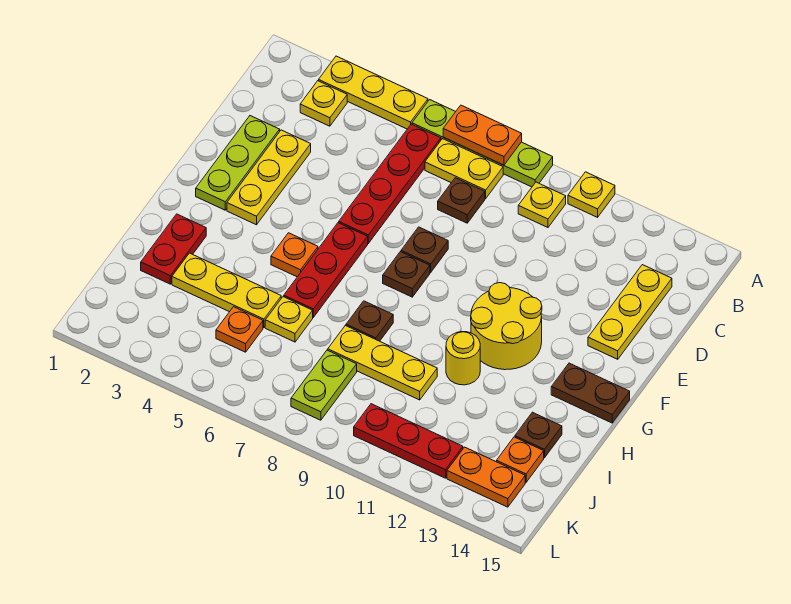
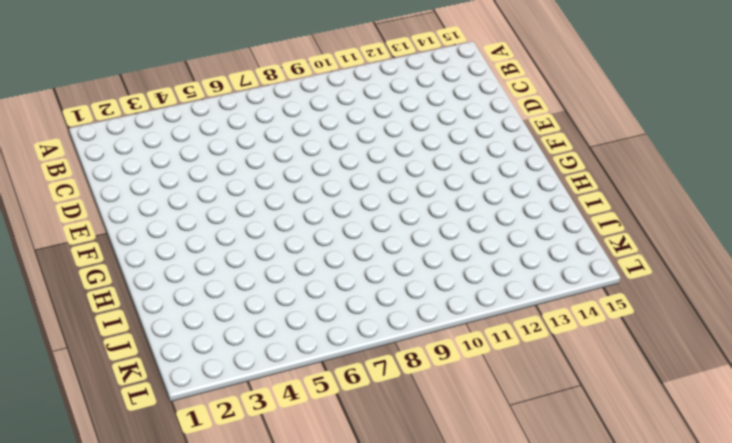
none -> yellow 1x3 plate [319,56,428,129]
none -> lime 1x4 plate [412,100,553,187]
none -> yellow 1x1 plate [568,172,615,217]
none -> yellow 1x1 plate [300,81,347,126]

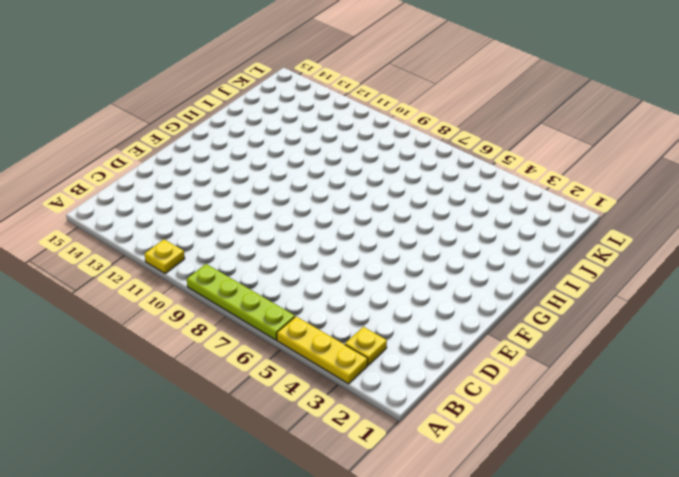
none -> red 1x4 plate [339,124,441,243]
none -> yellow 1x2 plate [425,139,503,199]
none -> yellow 1x1 plate [518,182,566,227]
none -> brown 1x1 plate [438,178,485,223]

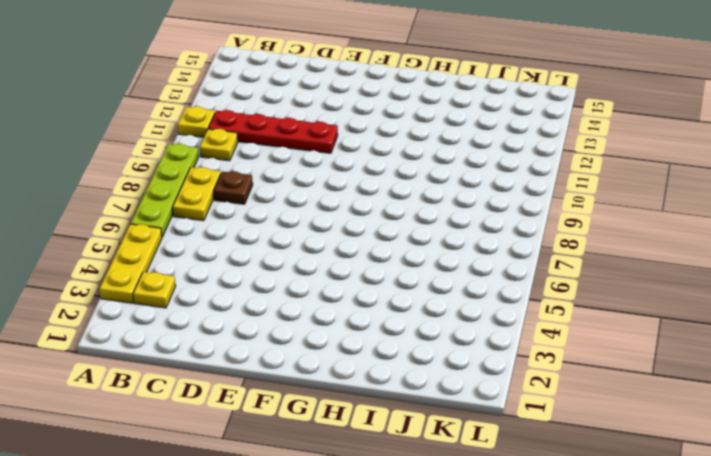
red 1x4 plate [208,110,338,153] -> red 1x4 plate moved to [339,124,441,243]
none -> yellow 1x3 plate [588,265,672,359]
none -> lime 1x3 plate [196,116,280,210]
none -> yellow 1x3 plate [227,130,311,225]
none -> brown 1x1 plate [401,227,448,272]

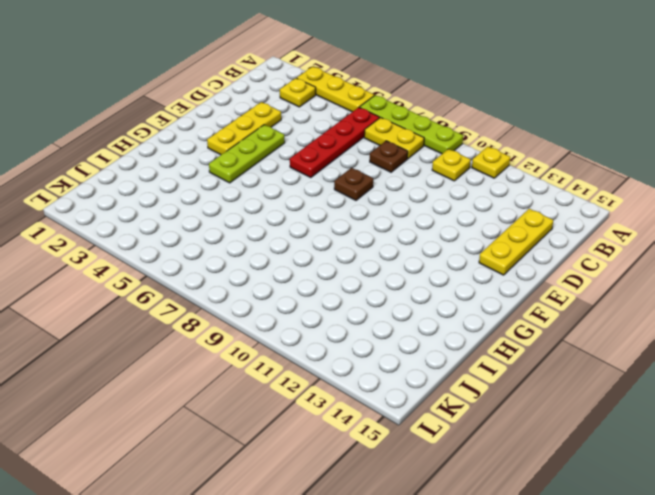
lime 1x3 plate [209,125,285,183] -> lime 1x3 plate moved to [196,116,280,210]
none -> red 1x3 plate [284,223,368,317]
none -> brown 1x1 plate [383,252,430,297]
none -> yellow 2x2 round brick [471,283,542,370]
none -> orange 1x1 plate [271,233,318,277]

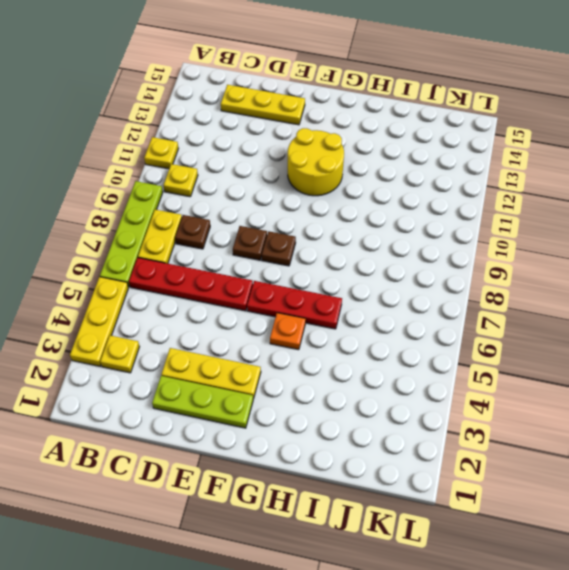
none -> brown 1x2 plate [551,363,630,423]
none -> red 1x2 plate [141,214,206,284]
none -> brown 1x1 plate [346,301,393,341]
none -> yellow 1x1 round brick [446,332,480,385]

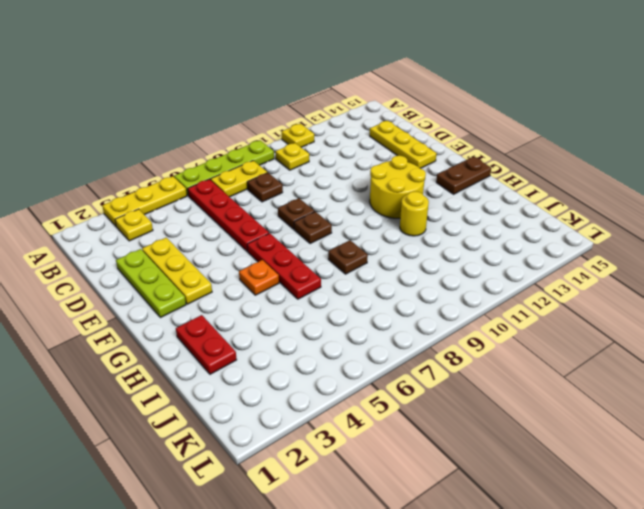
none -> yellow 1x3 plate [172,253,281,328]
none -> yellow 1x1 plate [265,297,313,342]
none -> yellow 1x3 plate [328,325,437,400]
none -> brown 1x1 plate [515,412,562,458]

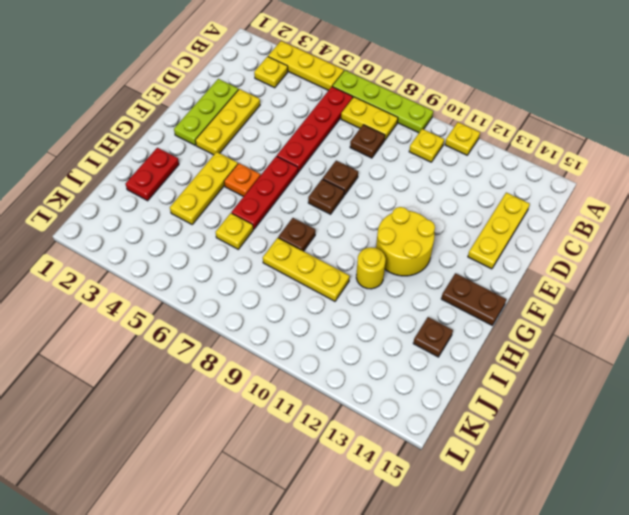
yellow 1x3 plate [170,152,238,224] -> yellow 1x3 plate turned to [172,253,281,328]
none -> orange 1x1 plate [216,307,263,352]
none -> lime 1x2 plate [291,350,357,420]
none -> orange 1x1 plate [497,437,544,482]
none -> red 1x3 plate [354,404,463,478]

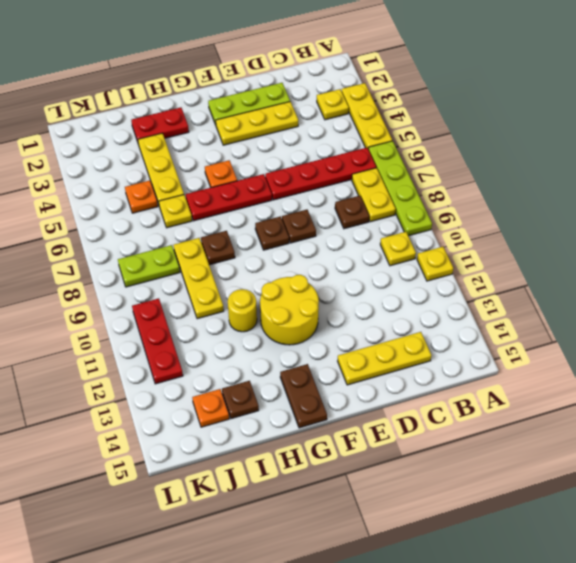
none -> orange 1x2 plate [447,447,525,507]
none -> orange 1x2 plate [443,105,522,165]

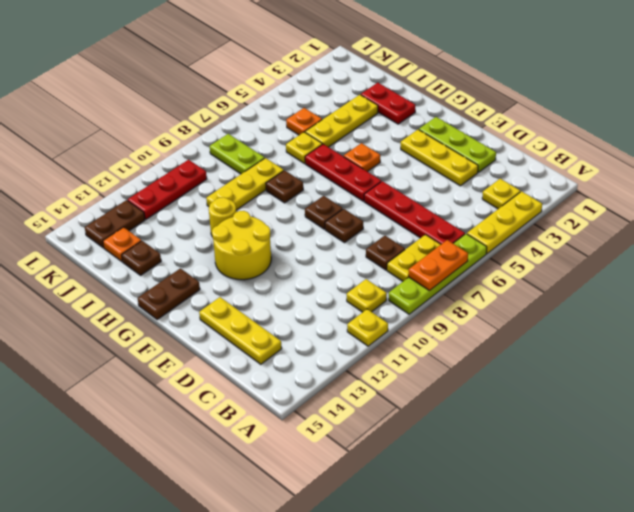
brown 1x2 plate [85,200,145,248] -> orange 1x2 plate [447,447,525,507]

